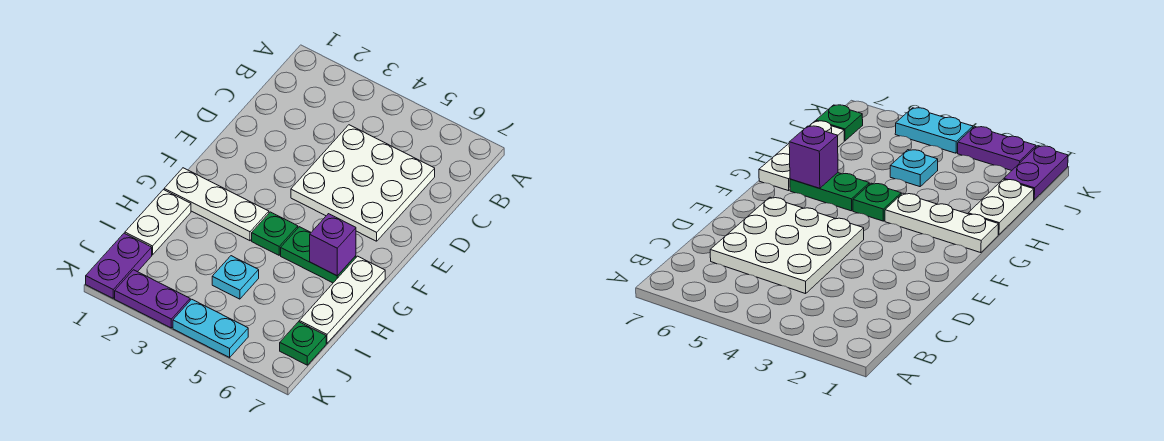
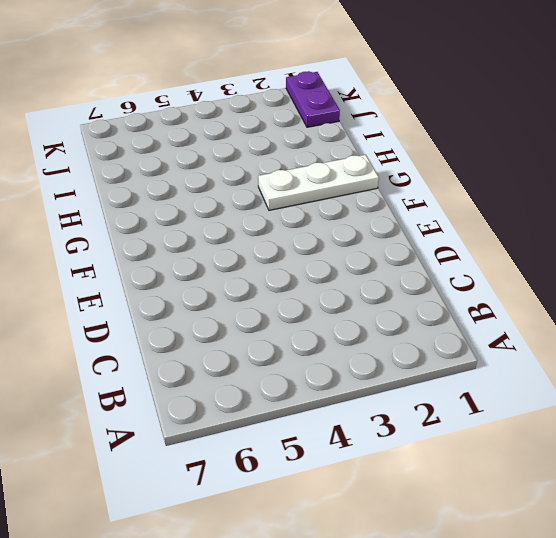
none -> white 3x3 plate [291,125,435,241]
none -> green 1x1 plate [252,212,298,255]
none -> green 1x2 plate [281,227,356,283]

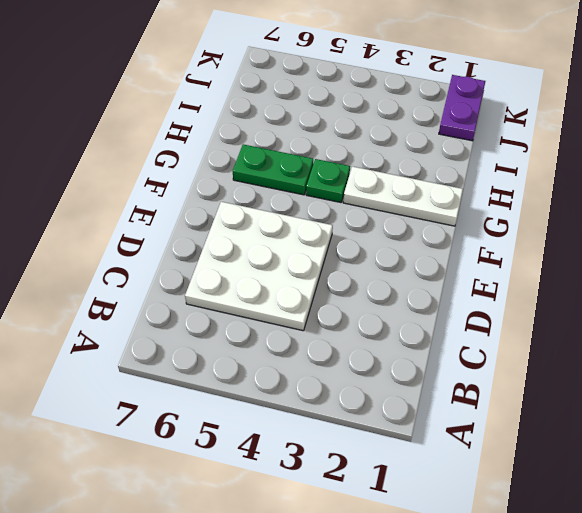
none -> white 1x3 plate [299,256,385,343]
none -> white 1x2 plate [125,190,191,255]
none -> cyan 1x1 plate [212,256,259,299]

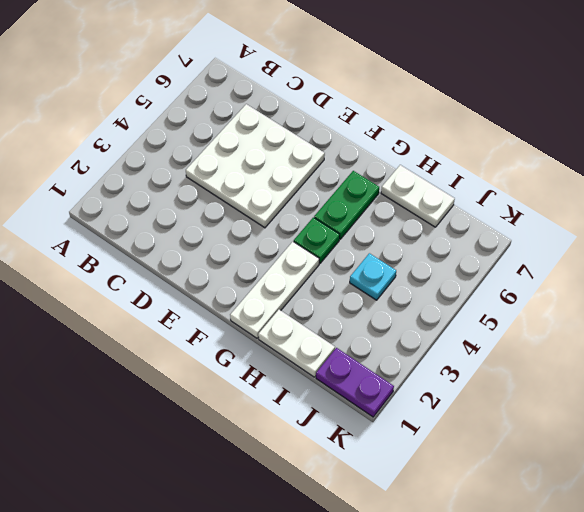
white 1x2 plate [381,165,455,227] -> white 1x3 plate [299,256,385,343]
none -> green 1x1 plate [280,322,326,365]
none -> purple 1x2 plate [115,270,190,328]
none -> cyan 1x2 plate [173,299,248,357]

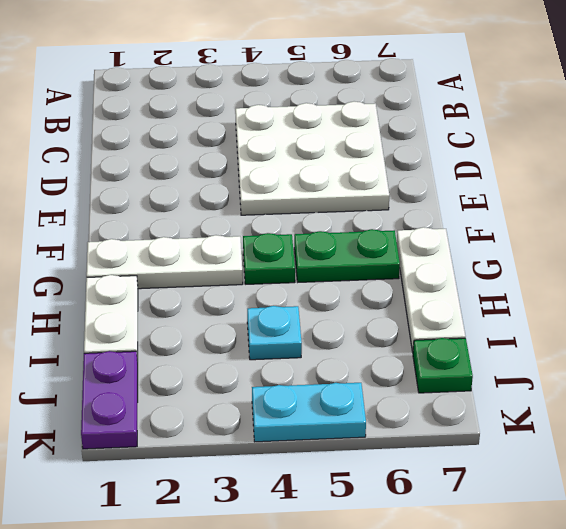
none -> purple 1x2 plate [115,270,190,328]
none -> purple 1x1 brick [310,214,356,276]

